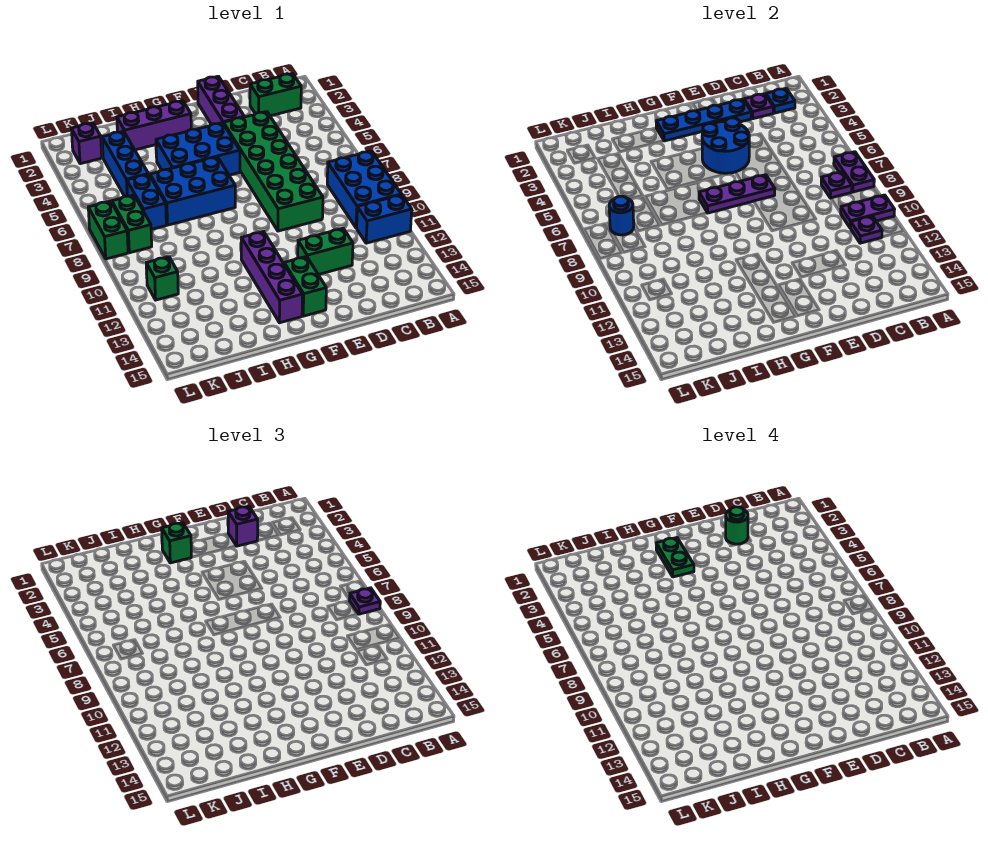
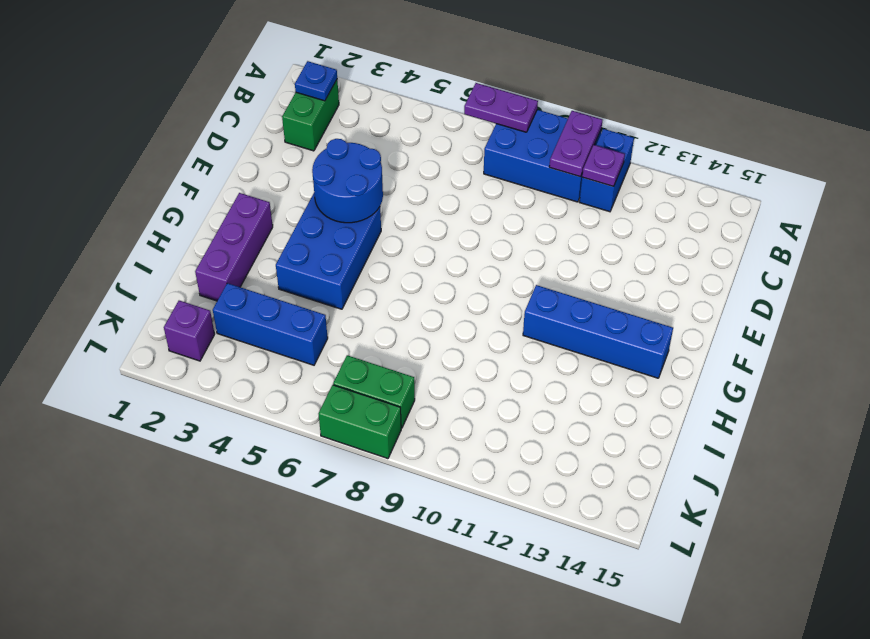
blue 1x4 brick [523,285,673,378] -> purple 1x4 brick [241,231,303,323]
none -> green 2x6 brick [224,112,323,231]
none -> green 1x2 brick [298,228,353,275]
none -> purple 1x3 brick [198,76,244,125]
none -> green 1x2 brick [284,256,326,316]

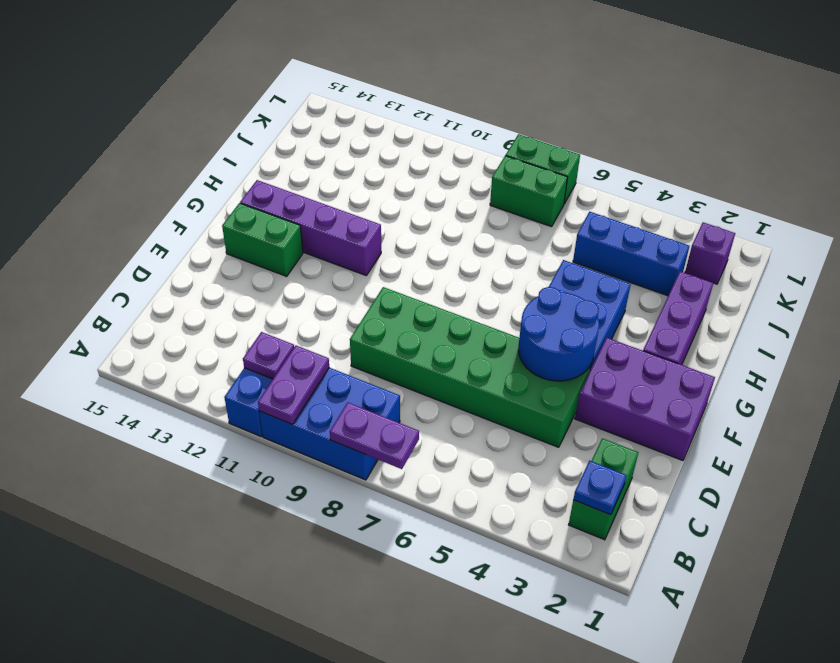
purple 2x3 brick [575,338,715,460] -> purple 1x3 brick [198,76,244,125]
none -> green 1x2 brick [298,228,353,275]
none -> blue 2x3 brick [150,157,235,225]
none -> blue 1x2 brick [127,174,166,230]
none -> green 1x1 brick [146,257,178,300]

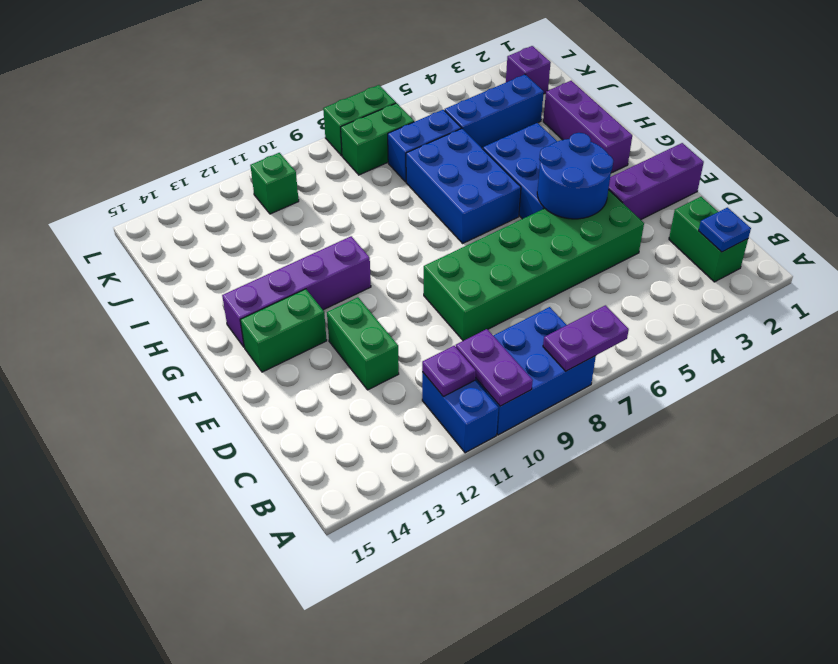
none -> purple 1x1 plate [821,172,852,198]
none -> purple 1x1 plate [744,94,773,119]
none -> blue 1x4 plate [656,99,752,141]
none -> purple 1x3 plate [699,175,775,213]

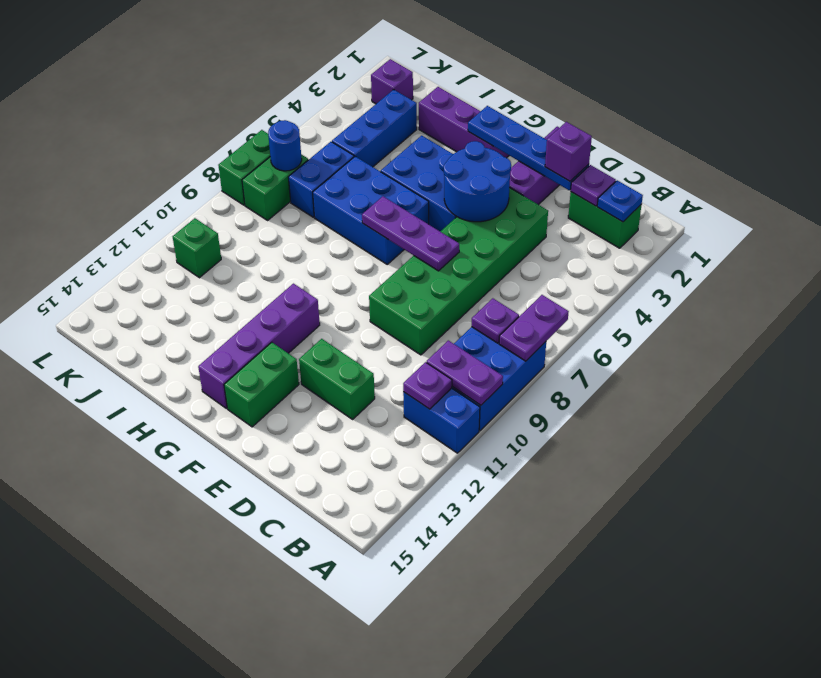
none -> purple 1x1 plate [349,588,380,614]
none -> green 1x1 brick [162,523,191,563]
none -> green 1x1 round brick [726,507,748,544]
none -> green 1x2 plate [656,538,694,577]

